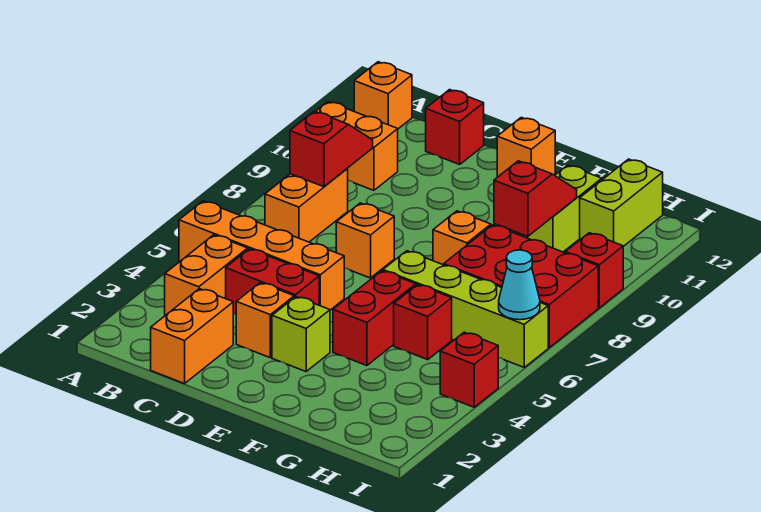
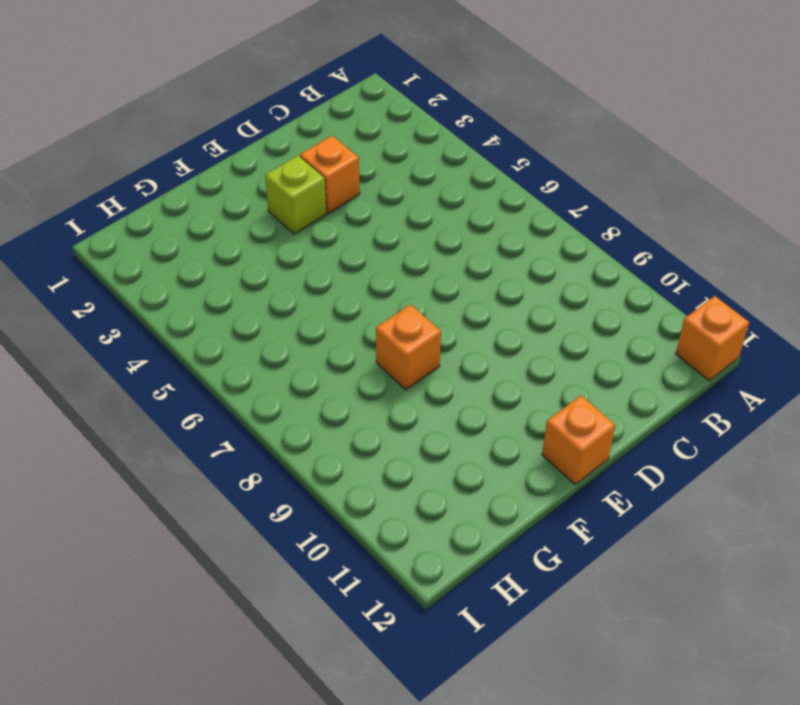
none -> orange 1x4 brick [179,201,344,310]
none -> orange 1x2 brick [316,102,398,190]
none -> orange 1x2 brick [165,235,248,315]

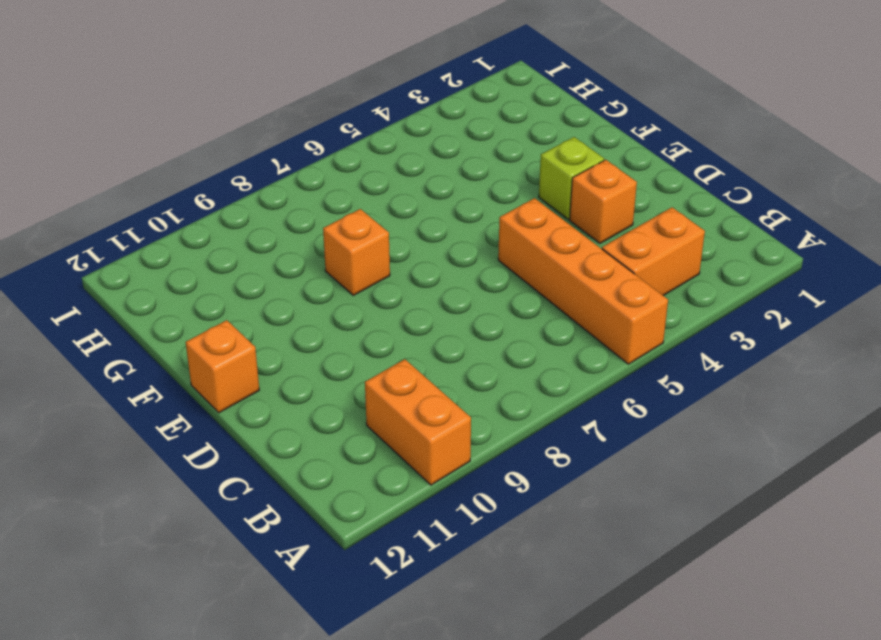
none -> orange 1x1 brick [354,62,412,129]
none -> orange 1x2 brick [265,168,348,242]
none -> orange 1x2 brick [151,289,233,384]

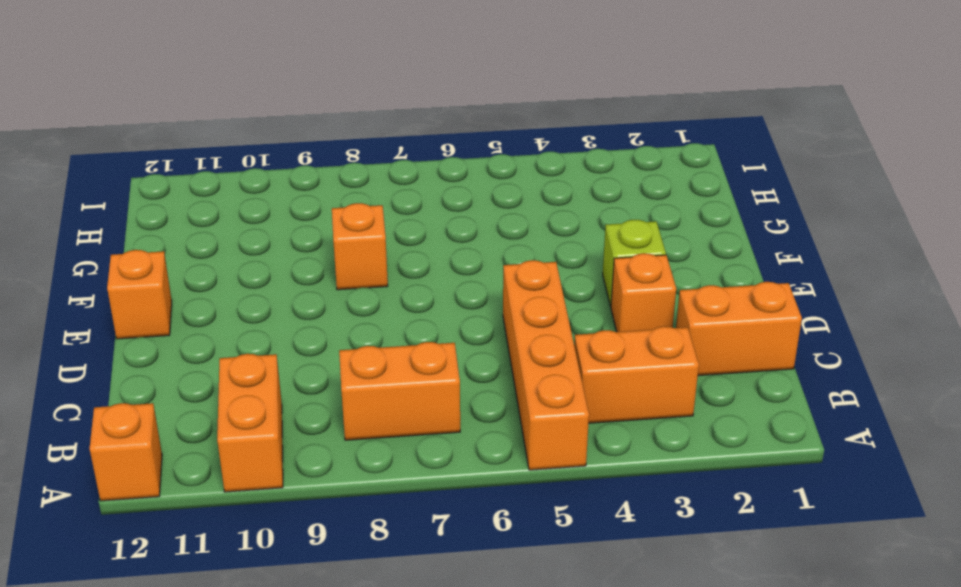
none -> red 1x2 brick [226,249,319,314]
none -> red 1x1 brick [426,90,484,164]
none -> orange 1x1 brick [336,203,394,278]

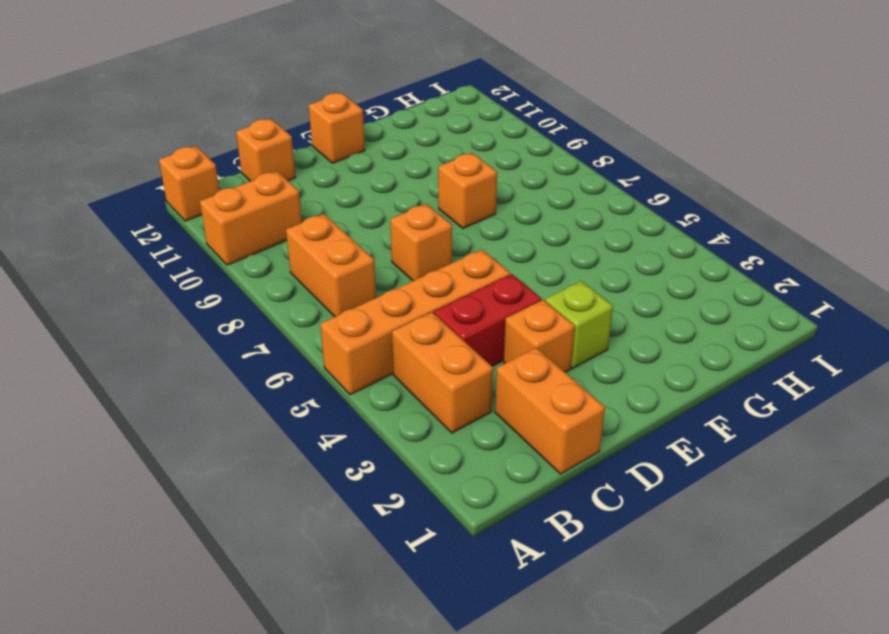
orange 1x1 brick [236,119,296,181] -> red 1x1 brick [426,90,484,164]
none -> red 1x2 brick [333,271,416,366]
none -> lime 1x4 brick [383,251,548,367]
none -> red 1x1 brick [394,285,452,360]

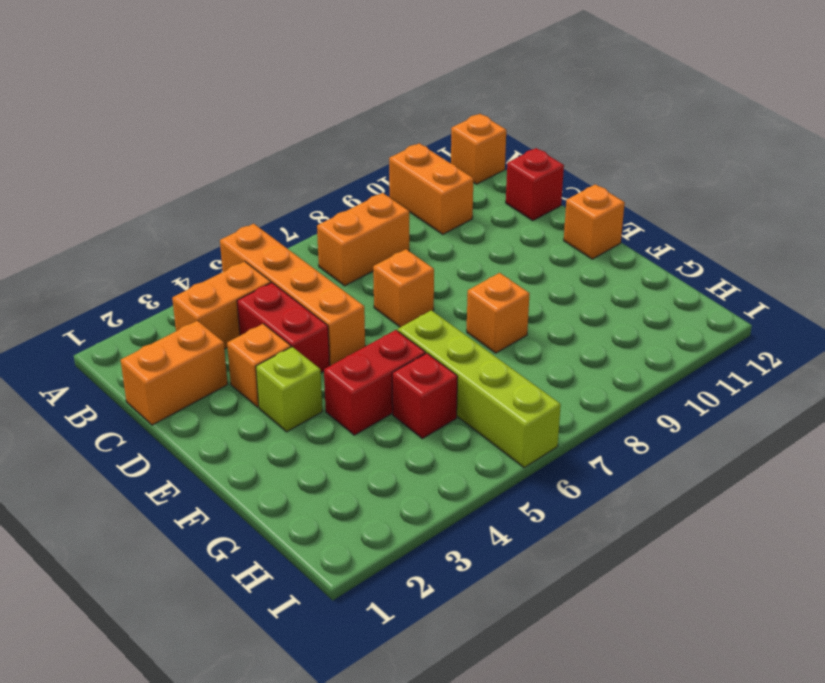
none -> red 2x3 brick [444,225,598,347]
none -> lime 1x2 brick [519,165,602,252]
none -> lime 1x2 brick [580,159,663,246]

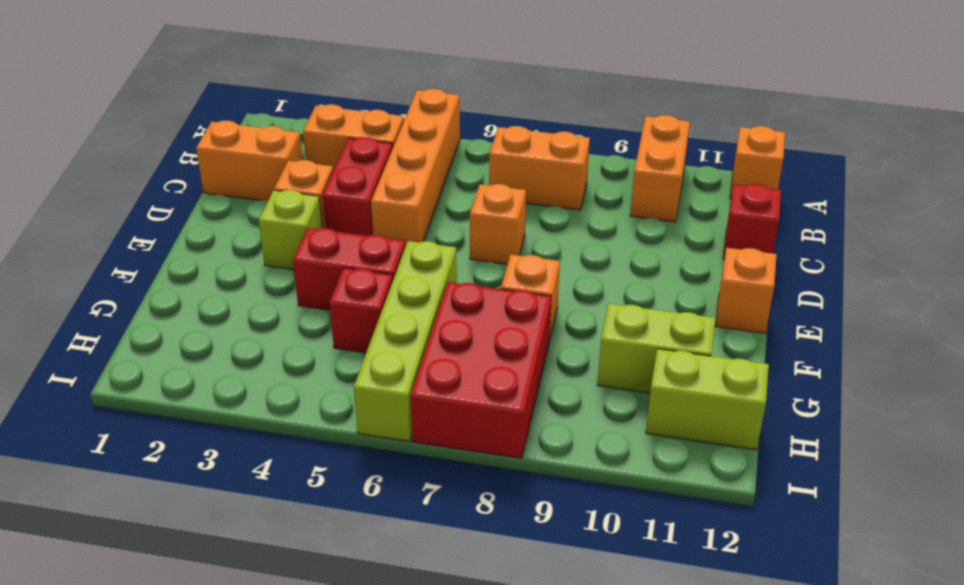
none -> red 1x1 brick [440,332,498,407]
none -> red 1x1 brick [565,233,623,308]
none -> red 1x2 slope [290,111,373,187]

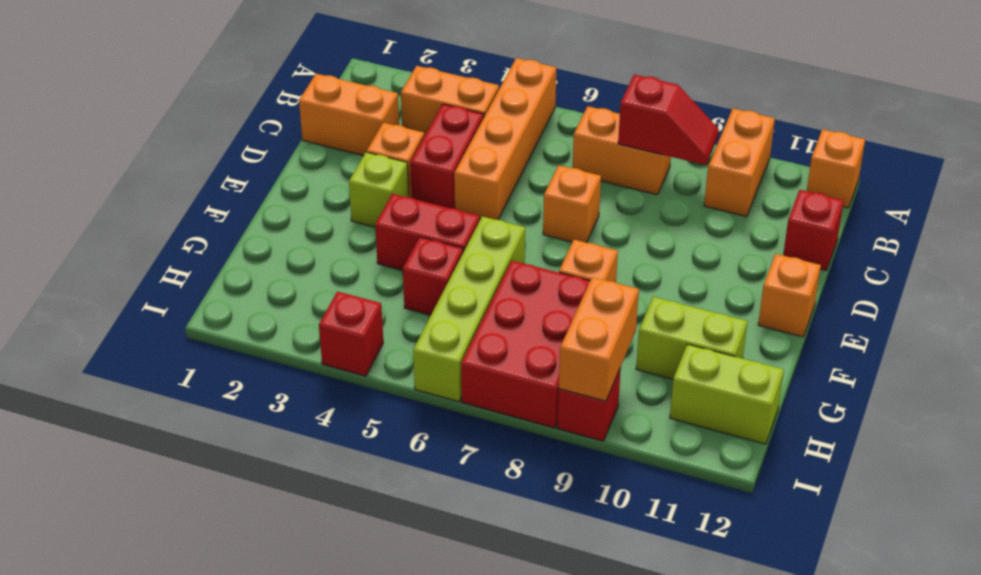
orange 1x2 brick [559,277,639,401] -> none
none -> red 1x2 slope [494,161,577,236]
none -> cyan 1x1 cone [499,250,540,320]

